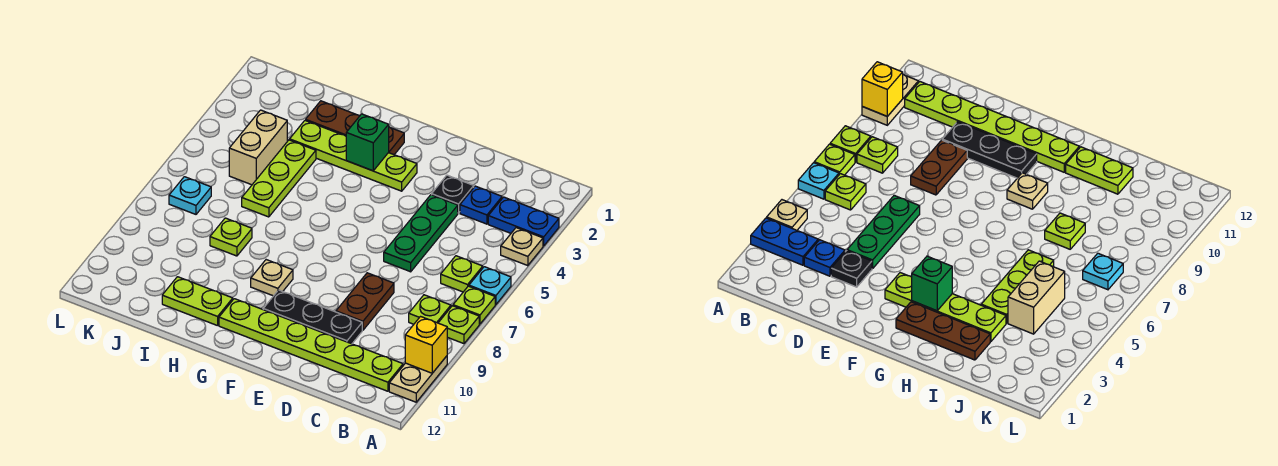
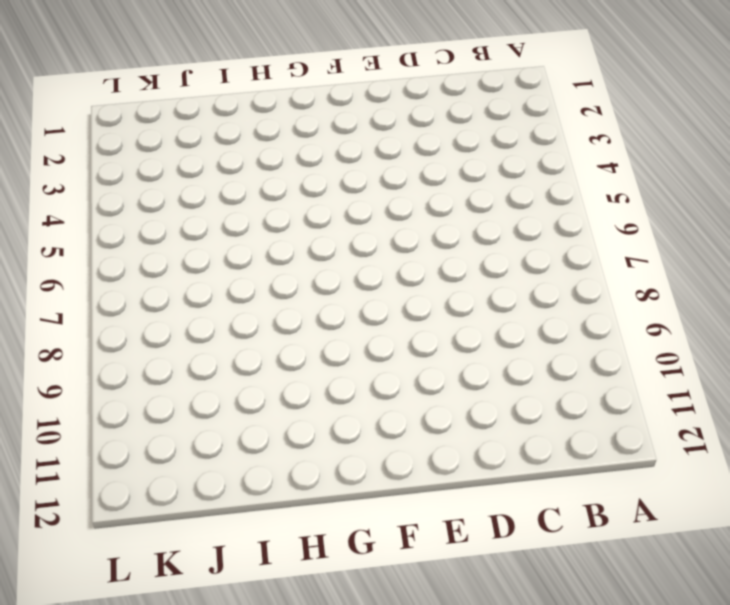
none -> blue 1x2 plate [488,197,559,246]
none -> tan 1x1 plate [501,228,543,266]
none -> cyan 1x1 plate [469,267,511,305]

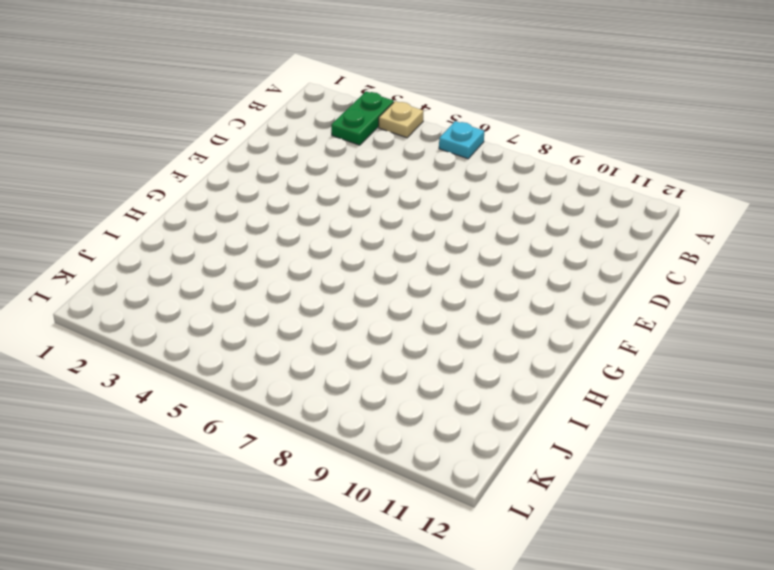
green 1x2 plate [331,91,394,145] -> blue 1x2 plate [488,197,559,246]
none -> lime 1x1 plate [453,286,495,324]
none -> lime 1x1 plate [439,306,479,344]
none -> tan 1x2 plate [389,356,447,402]

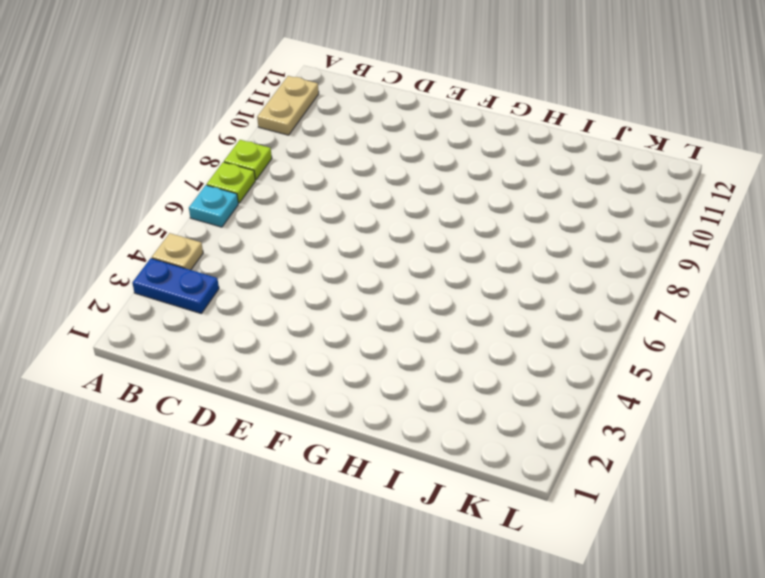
none -> lime 1x1 plate [441,256,483,292]
none -> lime 1x1 plate [409,295,451,324]
none -> lime 1x6 plate [219,299,403,391]

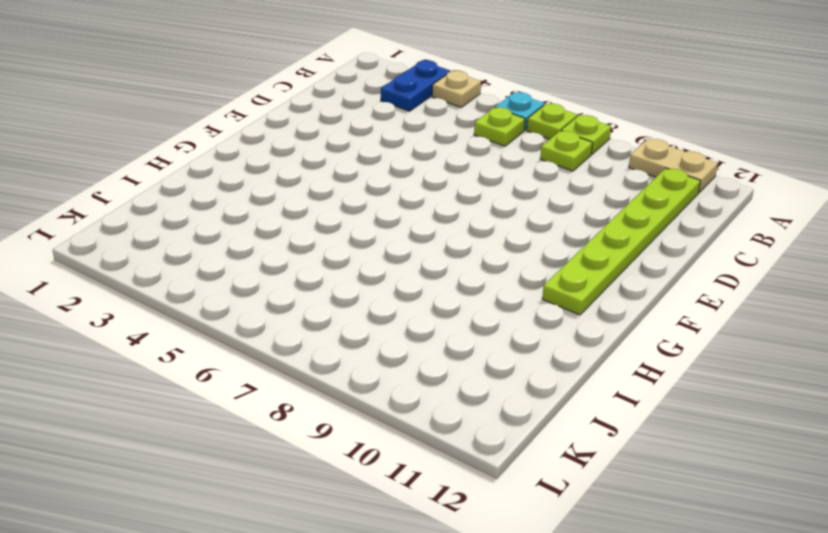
none -> blue 1x1 plate [460,186,502,224]
none -> black 1x1 plate [432,175,474,213]
none -> green 1x3 plate [384,195,458,272]

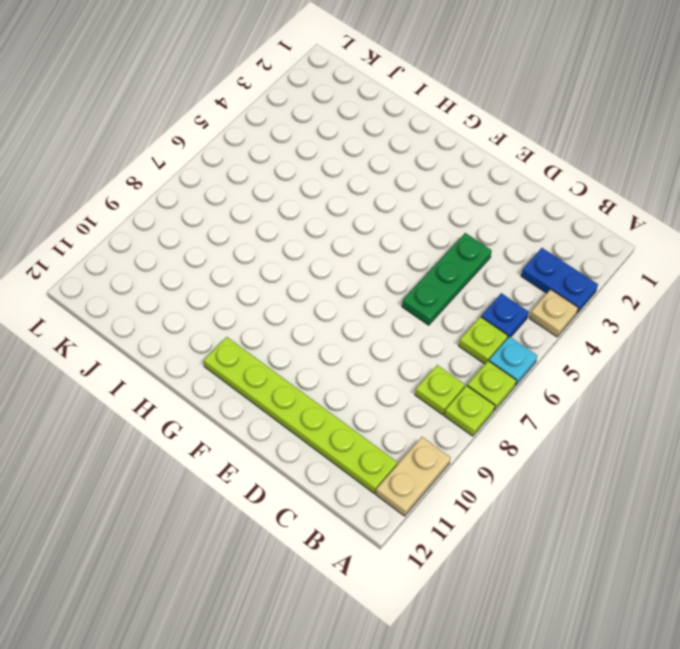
blue 1x1 plate [481,293,529,339] -> blue 1x1 plate moved to [460,186,502,224]
none -> black 1x1 plate [432,175,474,213]
none -> brown 1x2 plate [336,273,394,330]
none -> black 1x3 plate [263,290,362,344]

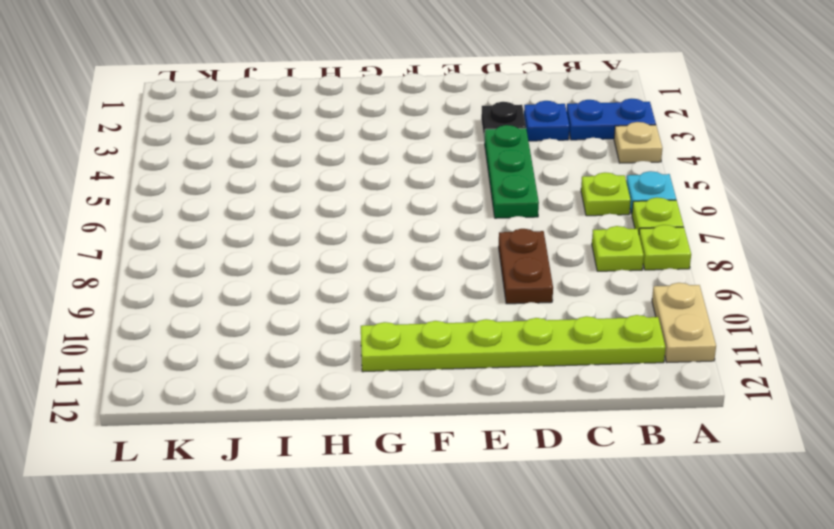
none -> black 1x3 plate [263,290,362,344]
none -> lime 1x4 plate [290,120,417,191]
none -> brown 1x3 plate [306,101,404,155]

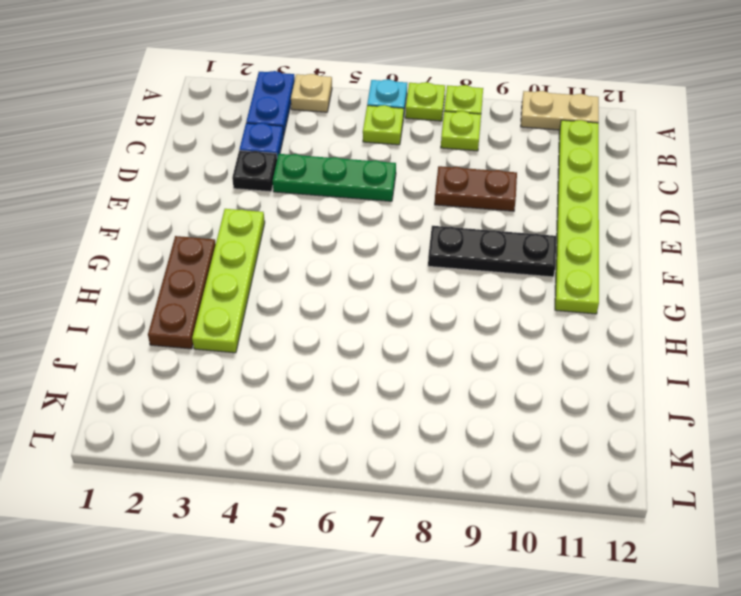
black 1x3 plate [428,226,556,277] -> black 1x3 plate turned to [263,290,362,344]
none -> tan 1x1 plate [251,260,293,296]
none -> lime 1x2 plate [162,277,233,326]
none -> lime 1x3 plate [242,140,316,217]

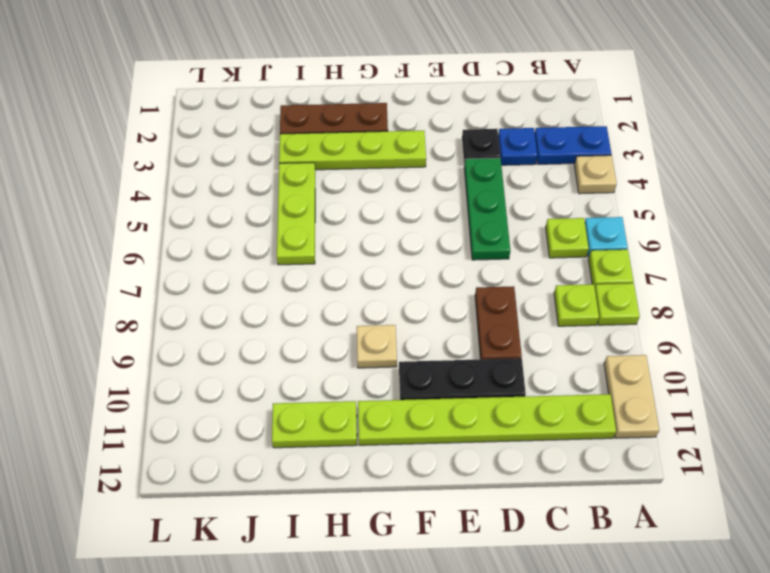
none -> lime 1x1 plate [210,218,252,256]
none -> tan 1x2 brick [229,110,287,185]
none -> cyan 1x1 plate [169,177,211,214]

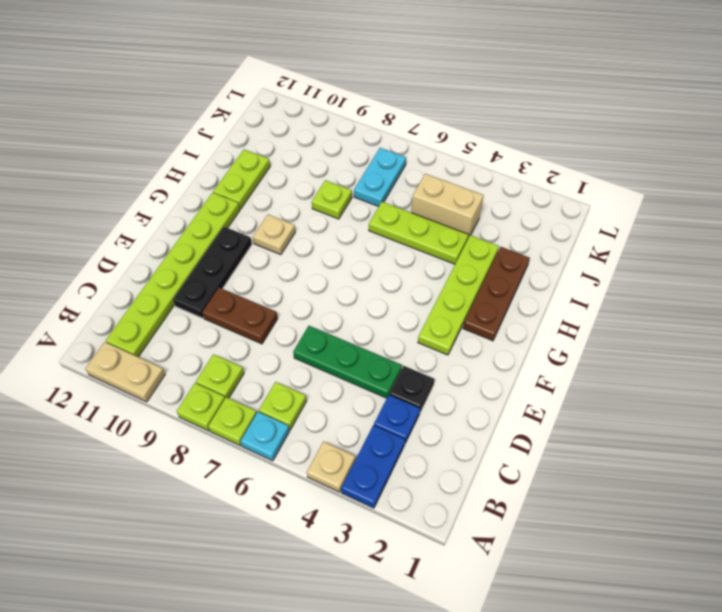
cyan 1x2 plate [354,148,406,207] -> cyan 1x1 plate [169,177,211,214]
none -> yellow 1x1 brick [405,317,447,373]
none -> green 1x1 brick [346,114,389,171]

